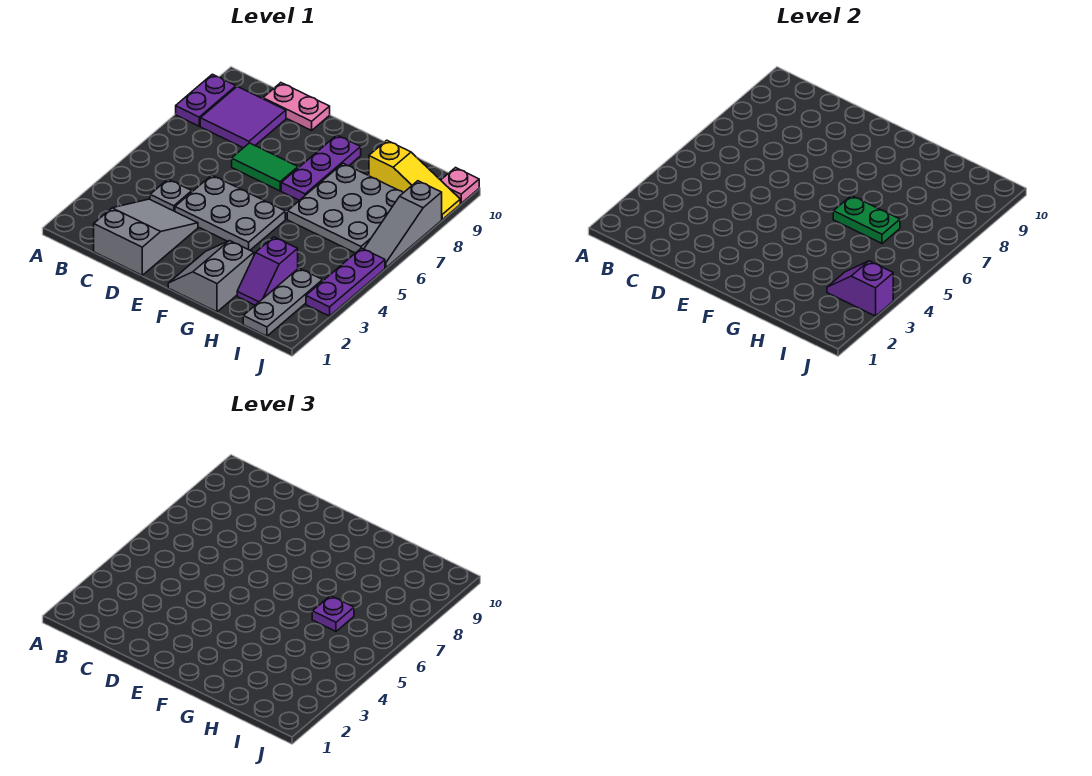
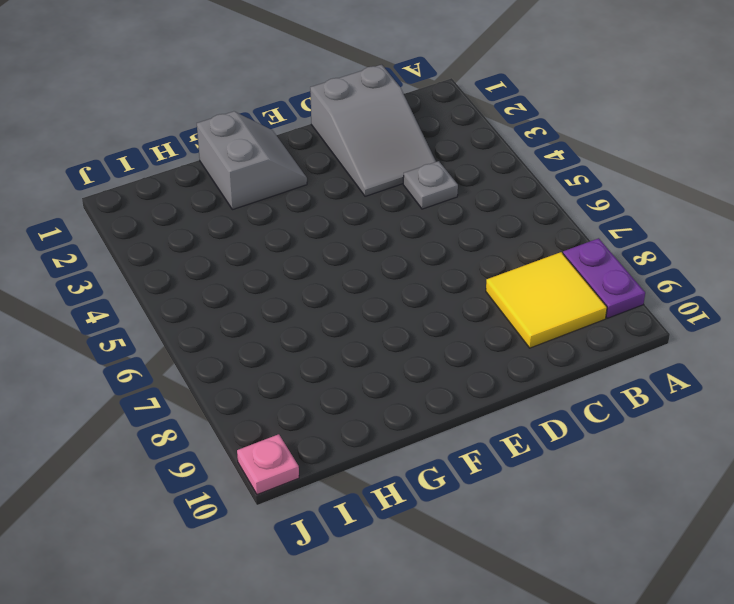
yellow 2x2 tile [486,252,607,348] -> purple 2x2 tile [200,86,286,148]
none -> pink 1x2 plate [263,83,330,130]
none -> grey 2x3 plate [175,175,285,250]
none -> green 1x2 tile [232,143,298,191]

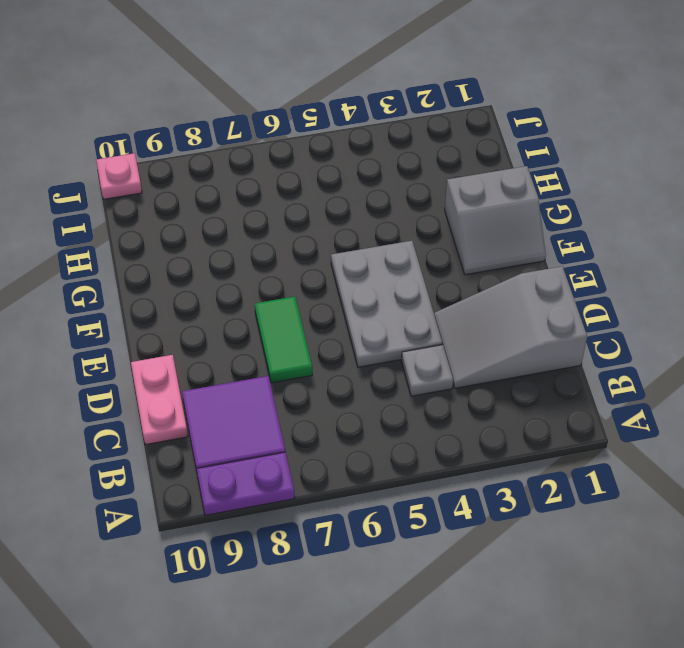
none -> purple 1x3 plate [281,135,361,200]
none -> grey 3x3 plate [287,163,403,253]
none -> purple 1x2 slope [237,237,298,305]

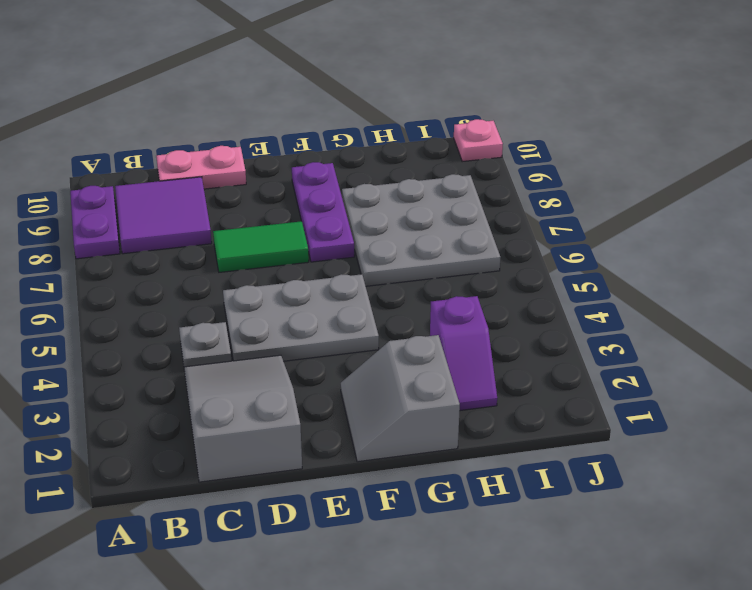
none -> yellow 1x3 slope [369,140,460,219]
none -> grey 1x3 plate [243,268,323,336]
none -> purple 1x3 plate [306,248,385,316]

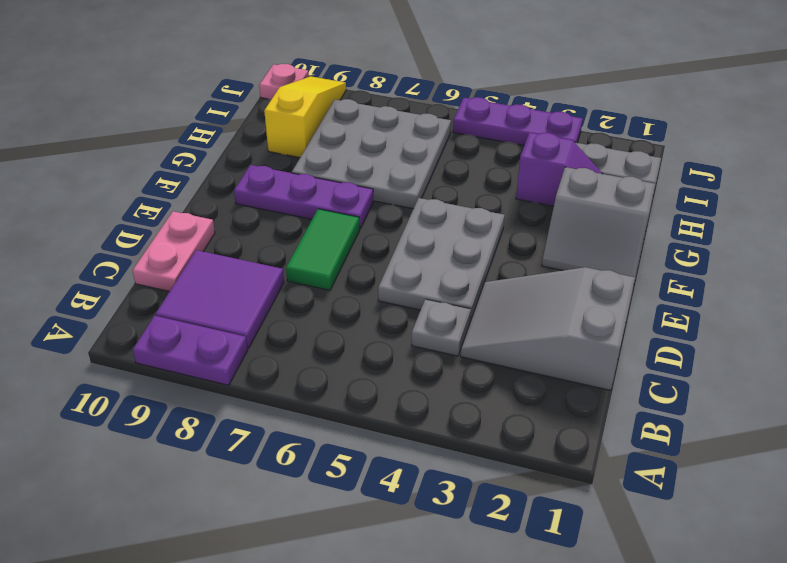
none -> grey 1x3 slope [364,181,442,268]
none -> green 1x2 plate [833,195,900,243]
none -> purple 1x2 slope [827,261,893,316]

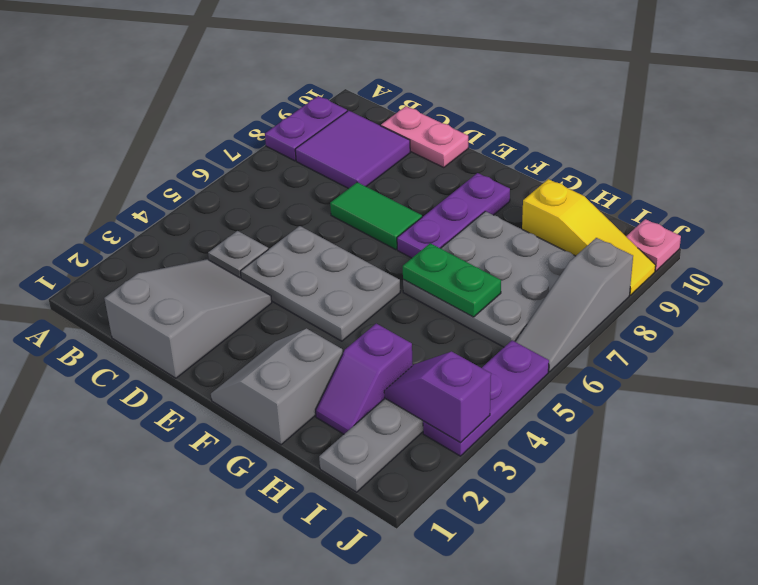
none -> purple 1x1 plate [312,596,354,631]

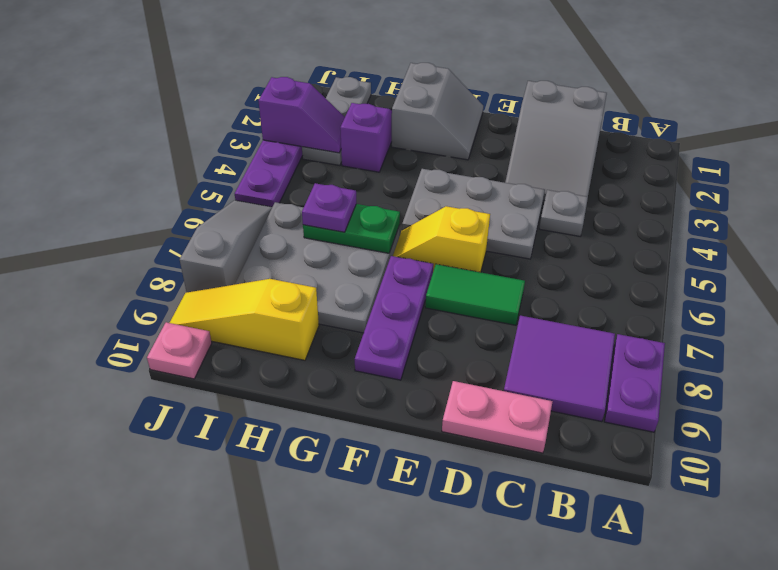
yellow 1x2 slope [393,206,490,272] -> none

